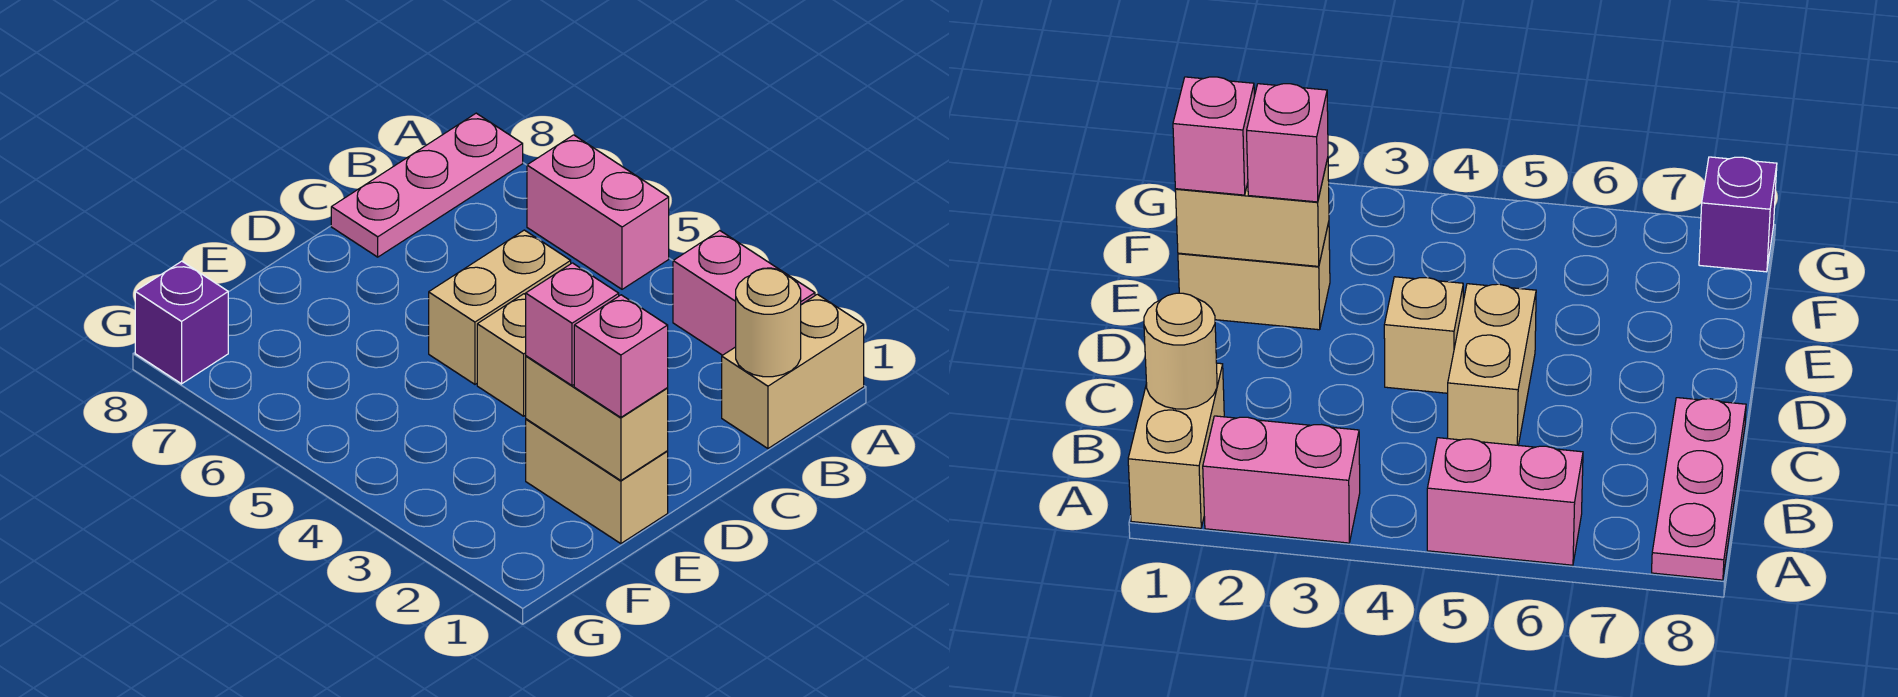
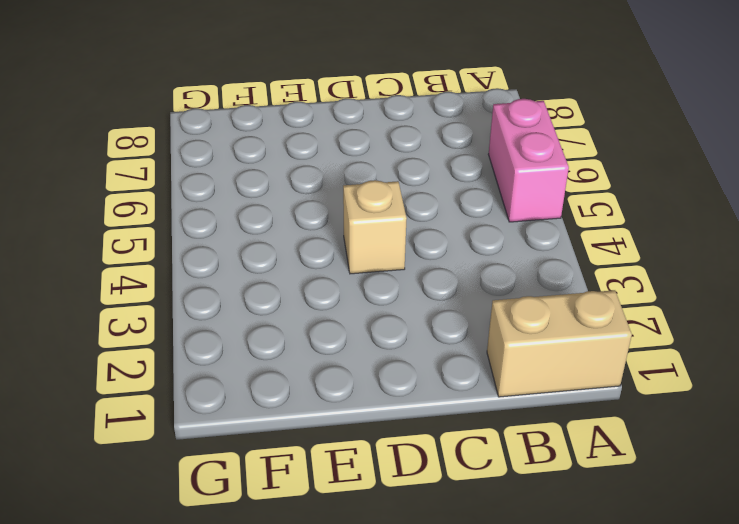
none -> pink 1x2 brick [673,231,815,355]
none -> pink 1x3 plate [331,113,523,257]
none -> tan 1x2 brick [429,230,571,384]

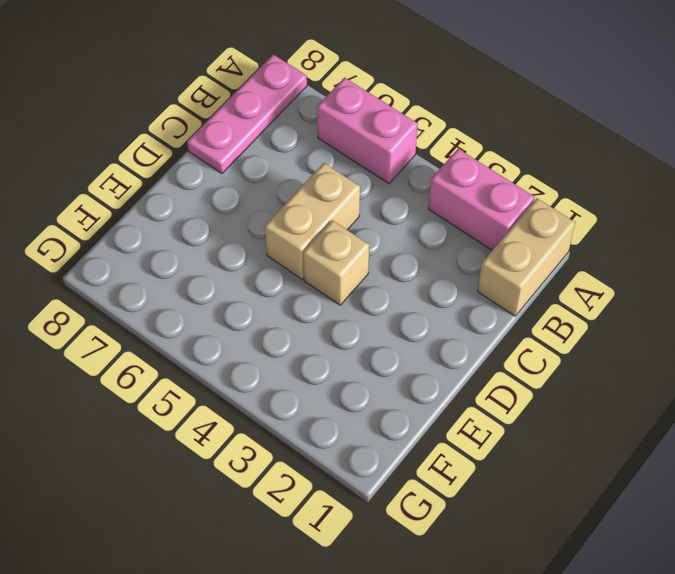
none -> tan 1x2 brick [526,419,668,544]
none -> purple 1x1 brick [135,261,228,384]
none -> tan 1x1 round brick [736,269,801,377]

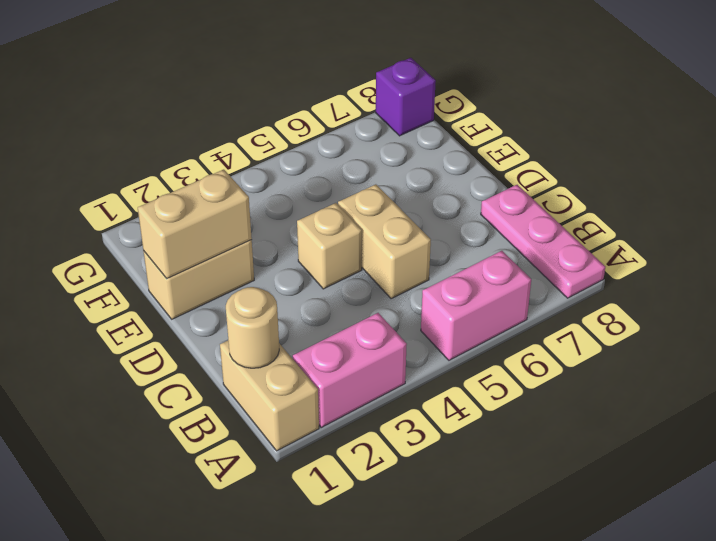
none -> pink 1x1 brick [574,295,668,417]
none -> pink 1x1 brick [526,263,619,386]

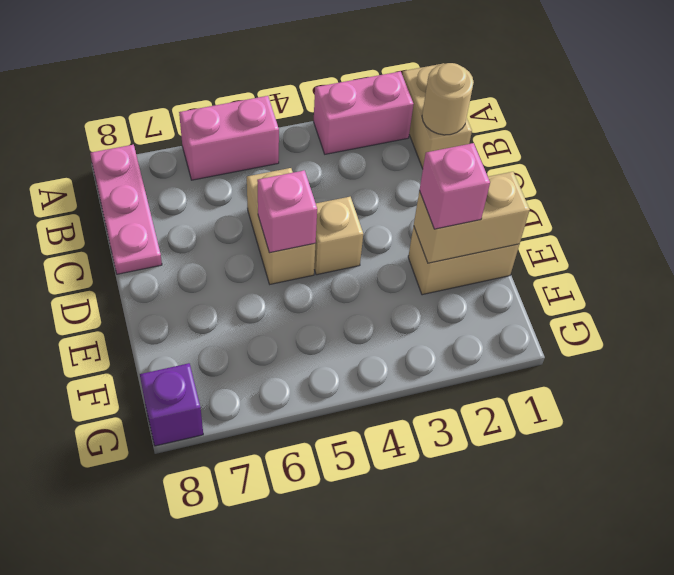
pink 1x1 brick [257,170,317,253] -> pink 1x1 brick moved to [574,295,668,417]

